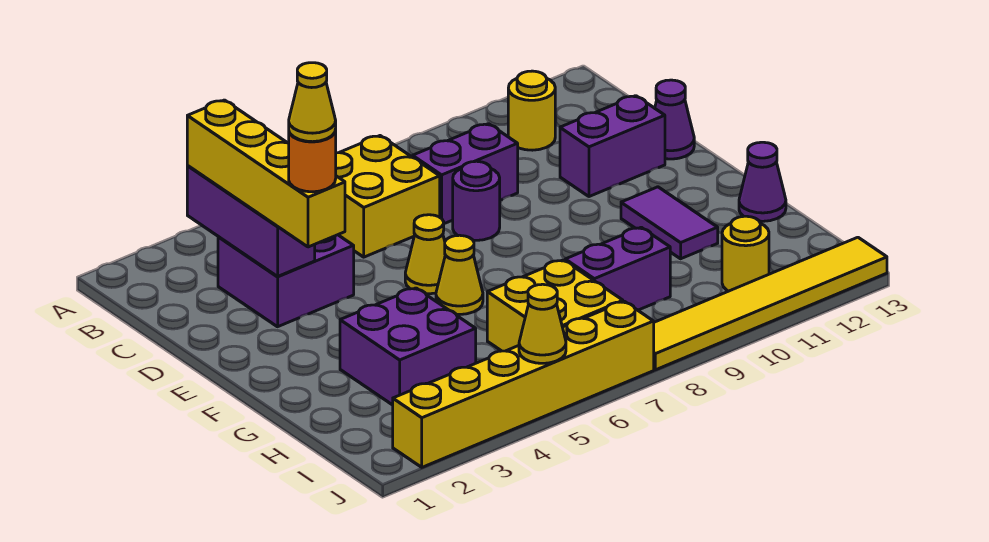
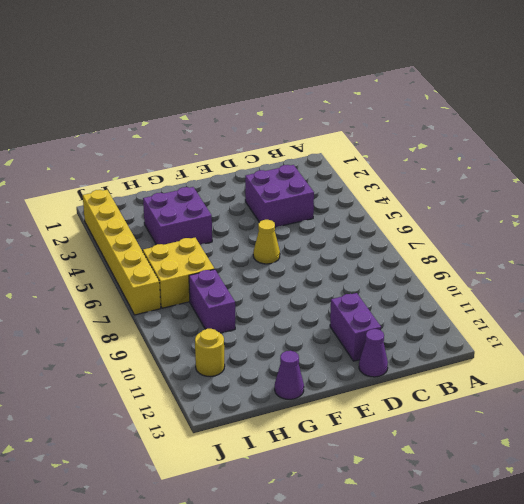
none -> yellow 2x2 brick [336,136,440,257]
none -> yellow 1x1 round brick [508,71,555,150]
none -> purple 1x2 brick [413,124,518,224]

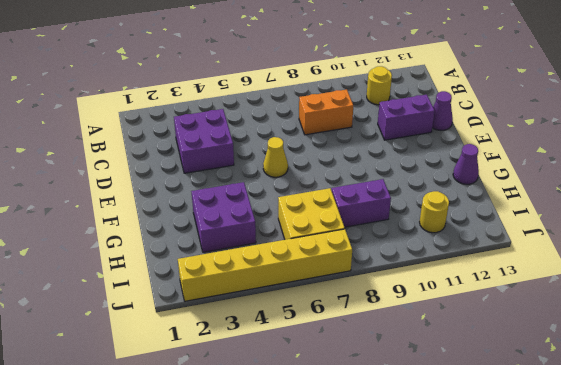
orange 1x2 brick [299,89,353,135] -> purple 1x2 brick [413,124,518,224]
none -> yellow 2x2 brick [336,136,440,257]
none -> purple 1x1 round brick [453,161,500,240]
none -> yellow 1x1 cone [436,235,483,314]

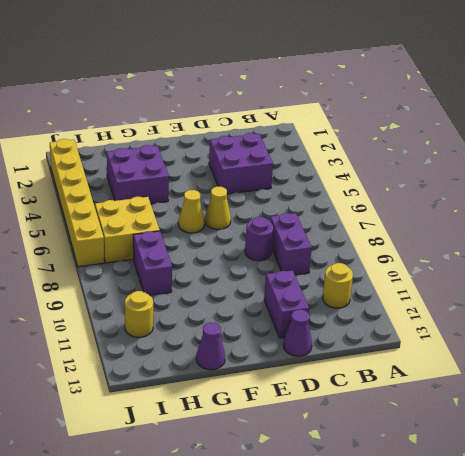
none -> yellow 2x2 brick [336,136,440,257]
none -> purple 1x2 tile [621,187,718,259]
none -> yellow 1x6 tile [654,237,887,370]

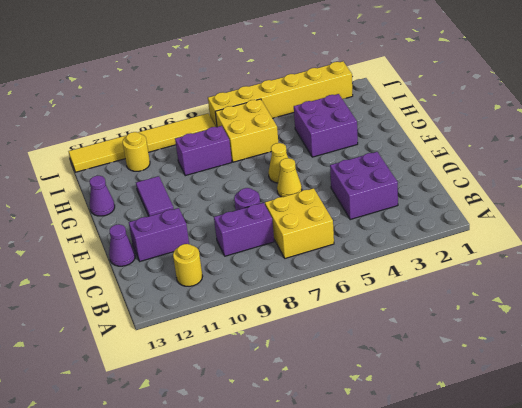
none -> purple 1x3 brick [187,166,315,276]
none -> yellow 1x1 cone [519,284,566,363]
none -> yellow 1x4 brick [187,100,345,247]

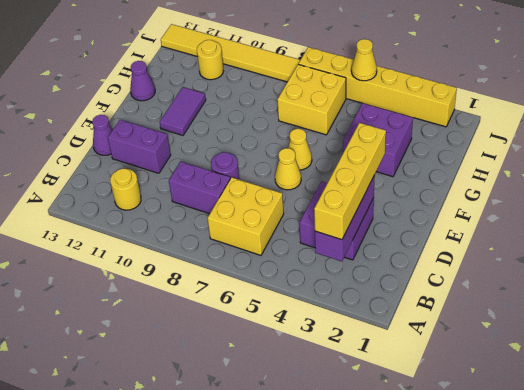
none -> purple 1x2 brick [565,227,670,310]
none -> orange 1x1 round brick [289,130,336,192]
none -> yellow 1x1 cone [289,63,336,142]

